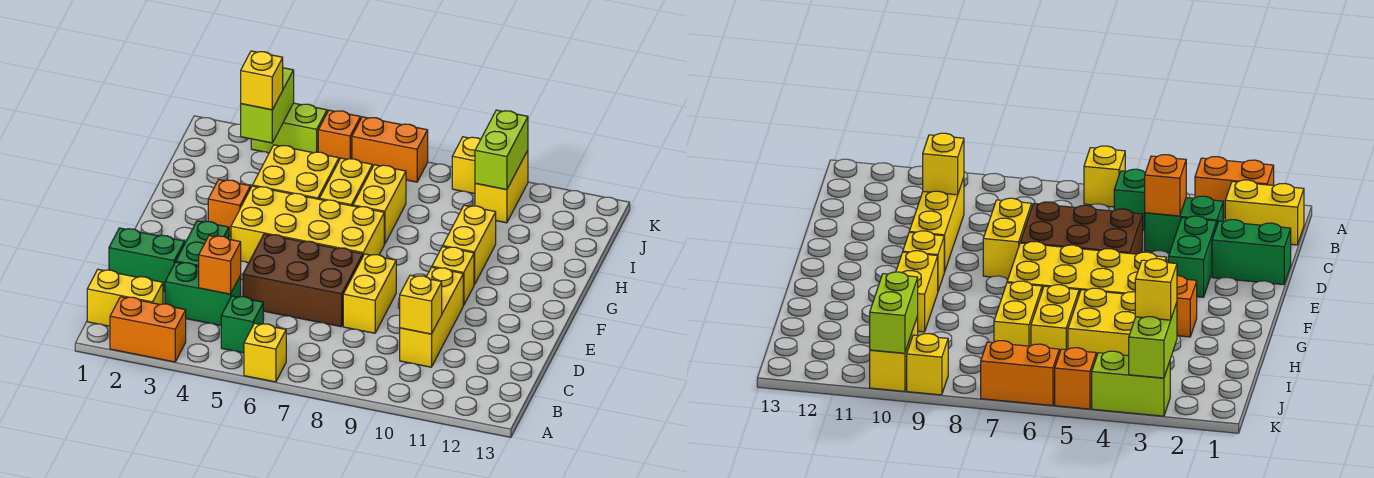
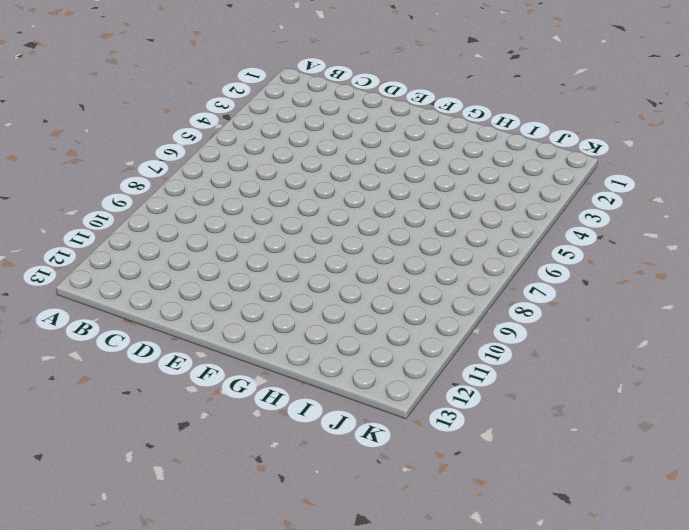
none -> orange 1x2 brick [110,297,186,362]
none -> yellow 1x1 brick [244,323,286,382]
none -> yellow 1x2 brick [87,269,163,326]

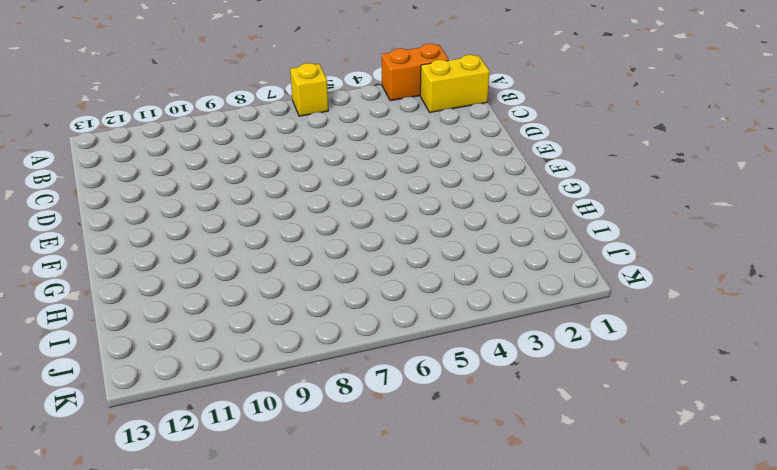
none -> green 1x1 brick [221,296,263,353]
none -> green 1x2 brick [165,262,241,326]
none -> yellow 1x3 brick [400,267,463,367]

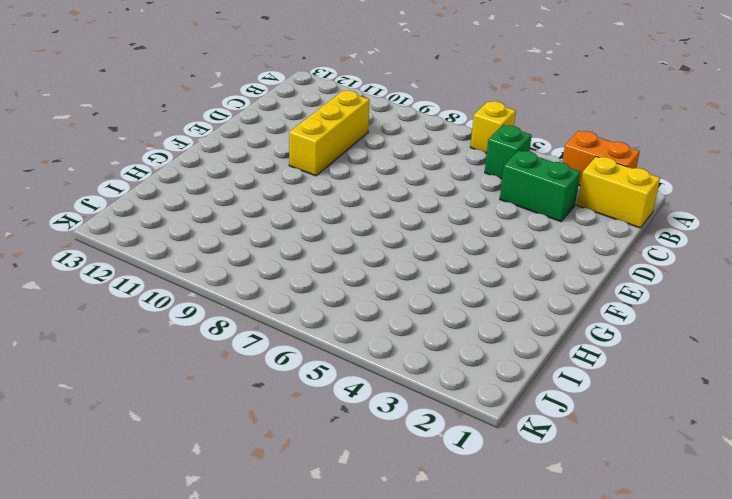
none -> green 1x2 brick [109,228,185,292]
none -> green 1x2 brick [176,221,229,267]
none -> brown 2x3 brick [243,234,363,327]

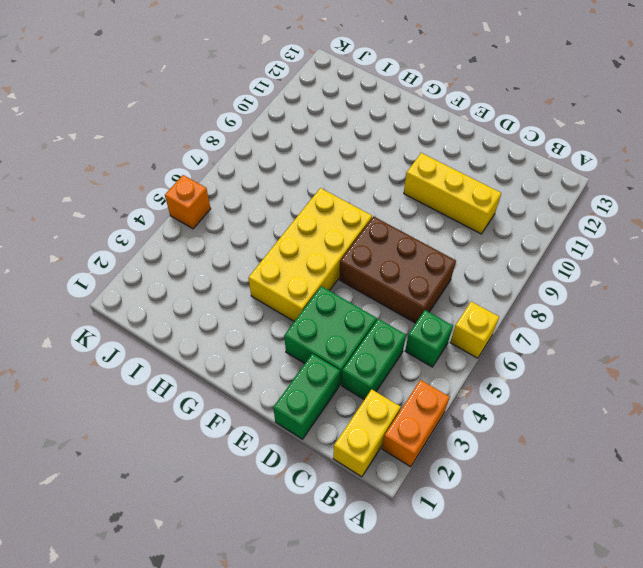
brown 2x3 brick [339,216,456,323] -> brown 2x3 brick turned to [243,234,363,327]
green 2x2 brick [284,286,377,385] -> green 1x2 brick [176,221,229,267]
none -> yellow 1x2 brick [343,254,396,333]
none -> yellow 1x1 brick [432,247,474,305]
none -> orange 1x1 brick [208,180,250,236]

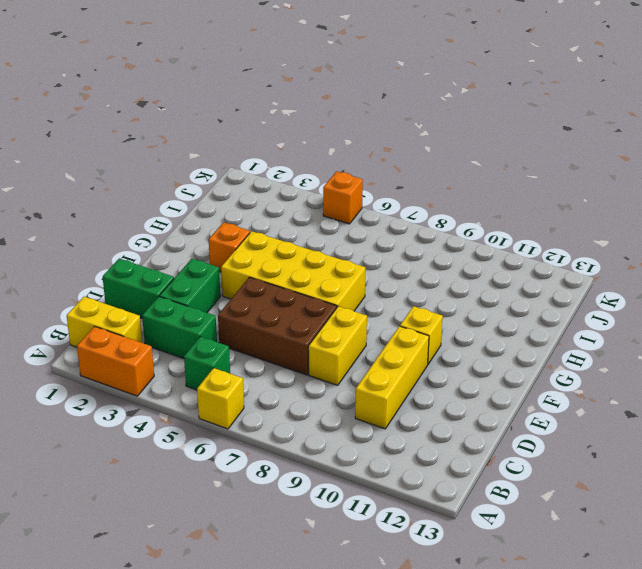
none -> yellow 1x2 brick [443,205,496,285]
none -> yellow 2x2 brick [253,145,339,199]
none -> yellow 1x2 brick [320,158,372,206]

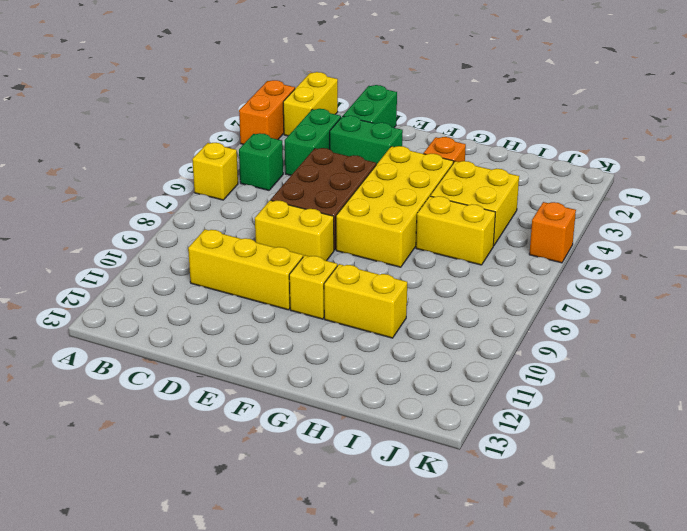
none -> yellow 1x2 brick [353,165,406,244]
none -> yellow 1x2 brick [475,150,528,223]
none -> lime 1x2 brick [251,103,327,153]

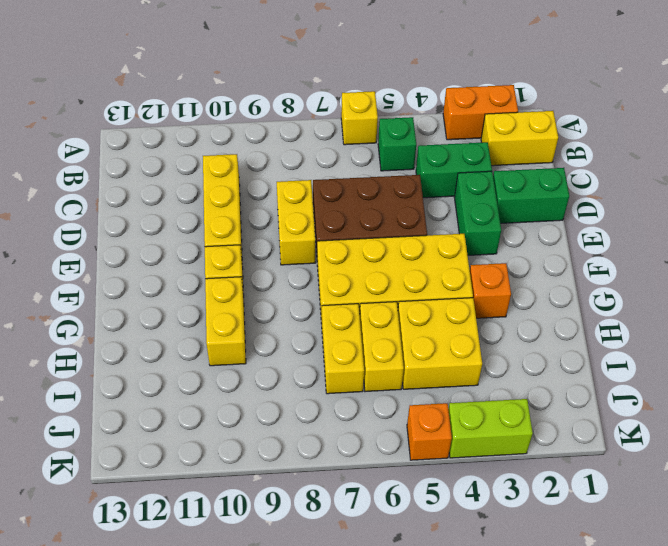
none -> yellow 1x2 brick [475,150,528,223]
none -> orange 1x2 brick [352,117,428,182]
none -> yellow 1x1 brick [452,137,481,194]

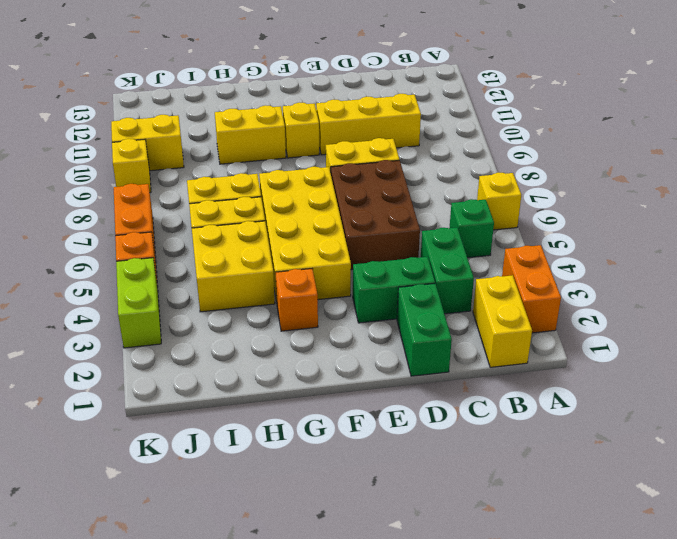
none -> orange 1x1 brick [199,235,241,294]
none -> yellow 1x1 brick [400,275,442,334]
none -> lime 1x2 brick [241,68,294,143]

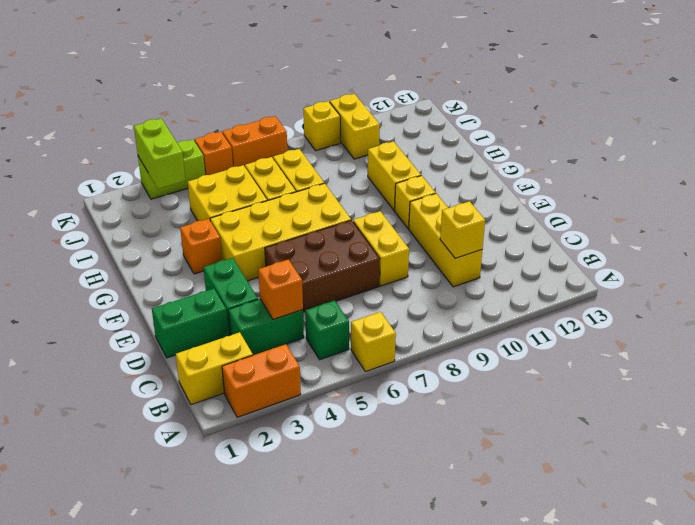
none -> lime 1x2 brick [475,110,528,190]
none -> yellow 1x1 brick [241,51,283,110]

